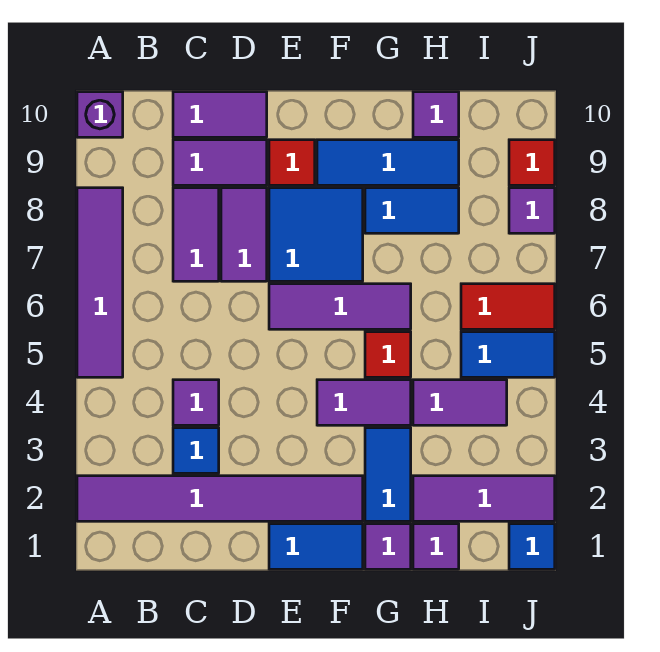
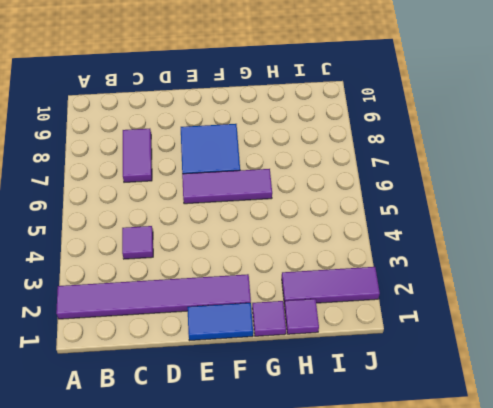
none -> purple 1x4 tile [77,188,123,377]
none -> purple 1x1 brick [77,92,123,137]
none -> blue 1x1 tile [173,428,219,473]

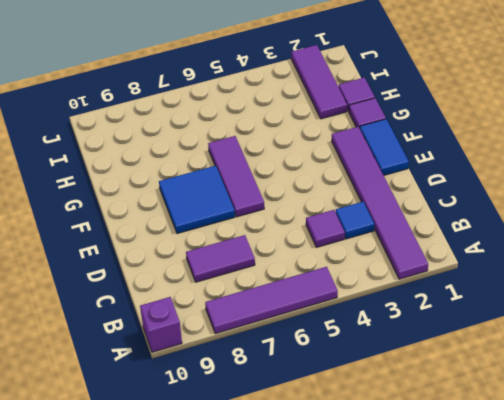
none -> purple 1x2 tile [173,140,267,185]
none -> purple 1x2 tile [173,92,267,137]
none -> purple 1x2 tile [221,188,267,281]

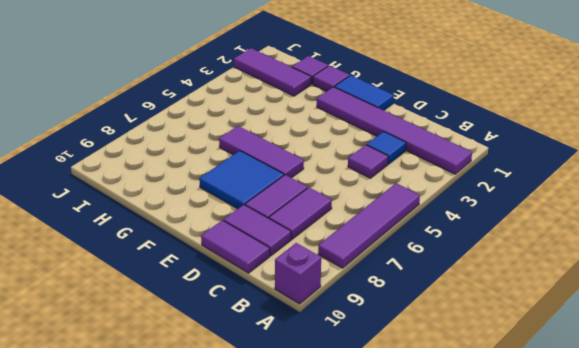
none -> red 1x1 tile [269,140,315,185]
none -> purple 1x2 tile [317,380,411,425]
none -> blue 1x3 tile [317,140,459,185]

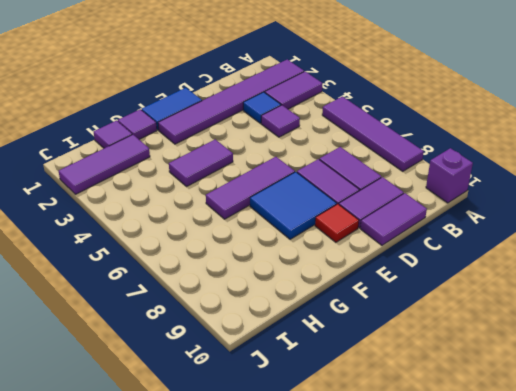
purple 1x2 tile [265,72,323,109] -> purple 1x2 tile moved to [413,380,507,425]
none -> blue 1x3 tile [317,140,459,185]
none -> blue 1x2 tile [365,428,411,521]
none -> red 1x1 tile [365,332,411,377]

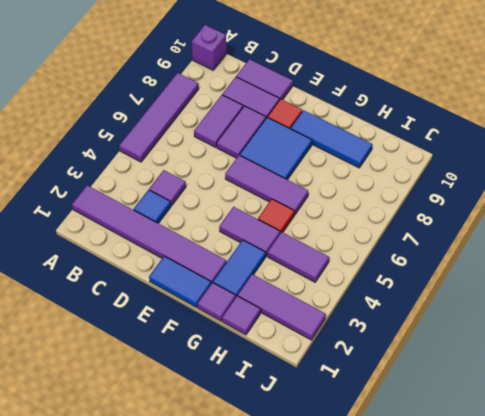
none -> blue 1x2 tile [365,188,459,233]
none -> purple 1x1 tile [413,92,459,137]
none -> blue 1x2 tile [461,332,555,377]

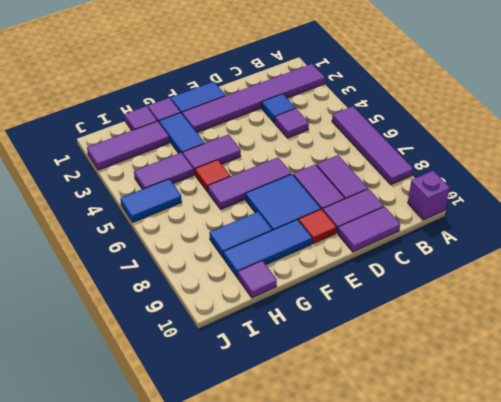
none -> red 1x2 tile [461,284,555,329]
none -> blue 1x1 tile [509,524,555,569]
none -> purple 1x1 tile [509,188,555,233]

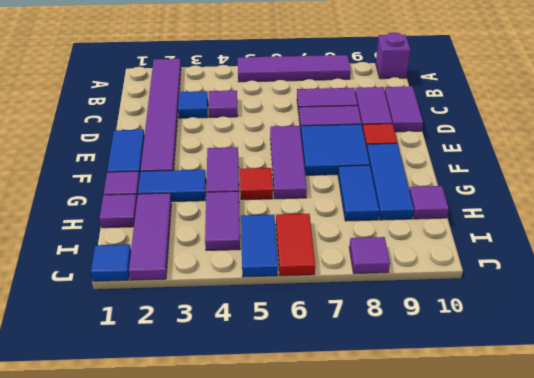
none -> red 1x1 tile [509,140,555,185]

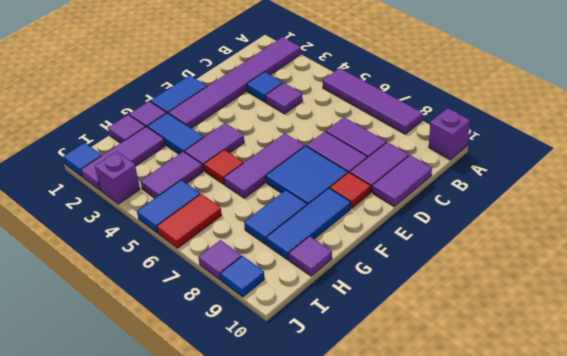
purple 1x1 brick [95,151,140,204] -> none
blue 1x1 tile [220,256,265,297] -> red 1x1 tile [509,140,555,185]

